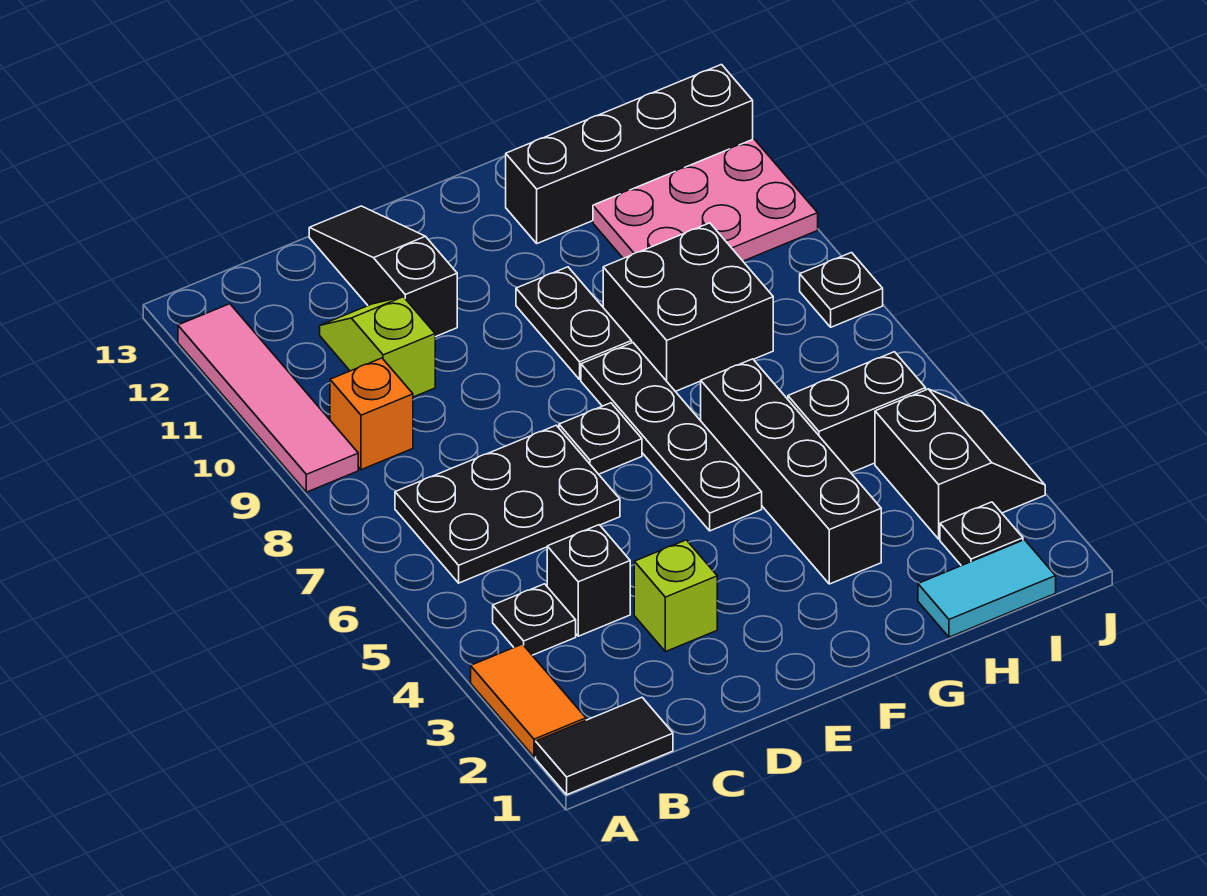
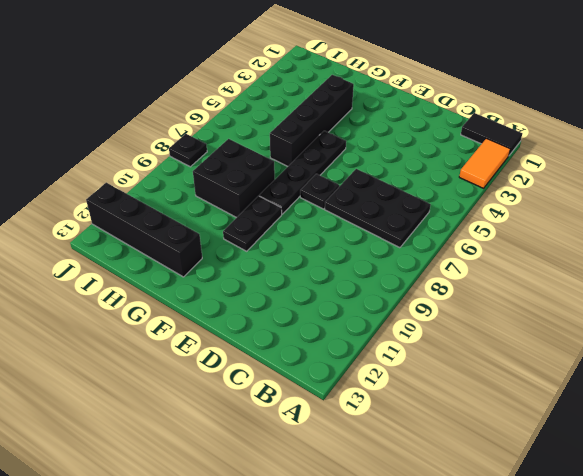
none -> pink 1x4 tile [178,304,358,492]
none -> black 1x1 plate [493,584,576,655]
none -> orange 1x1 brick [330,358,413,470]

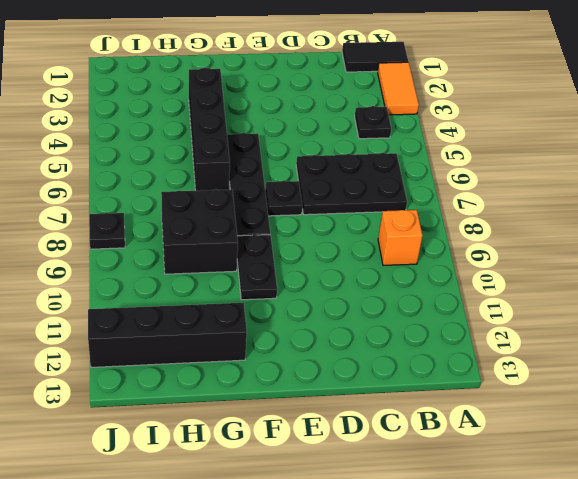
none -> pink 1x4 tile [178,304,358,492]
none -> black 1x1 brick [547,525,630,636]
none -> lime 1x2 slope [320,297,435,397]

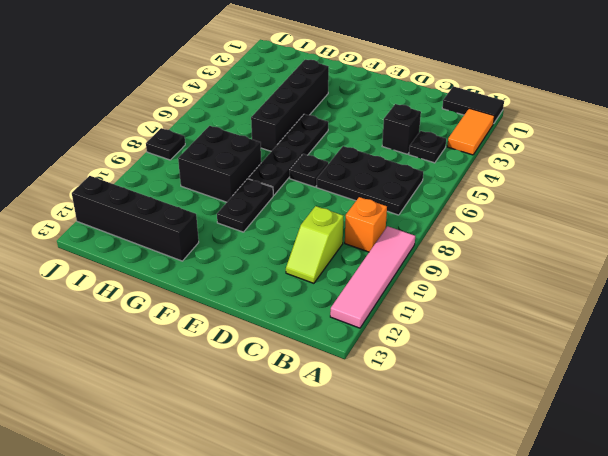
none -> lime 1x1 brick [634,540,717,652]
none -> black 1x3 slope [309,206,457,337]
none -> cyan 1x2 tile [918,540,1056,637]

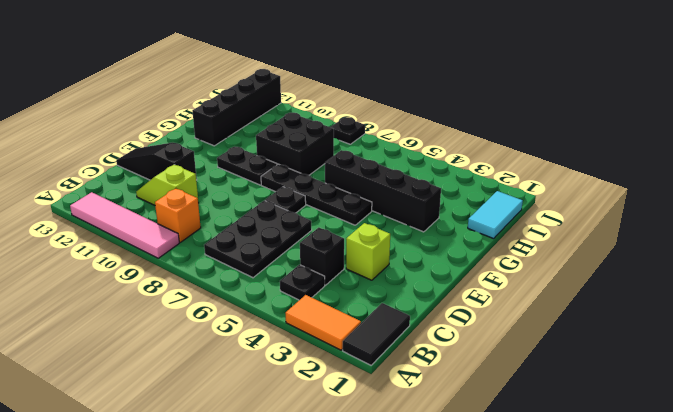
none -> black 1x2 brick [788,352,926,473]
none -> pink 2x3 plate [593,139,818,261]
none -> black 1x1 plate [940,502,1023,566]

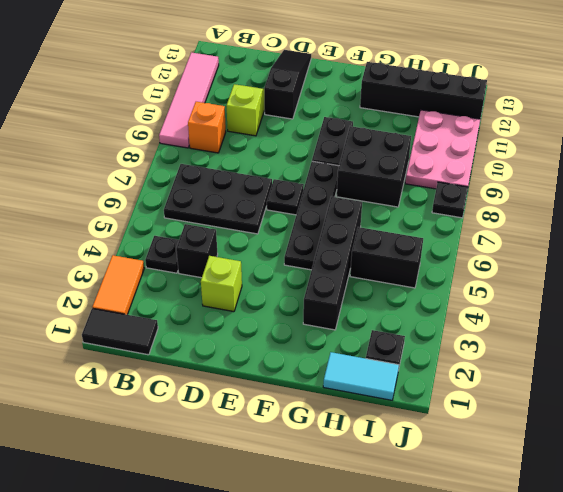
pink 2x3 plate [405,110,480,189] -> pink 2x3 plate turned to [593,139,818,261]
none -> black 2x2 slope [875,389,1045,539]

